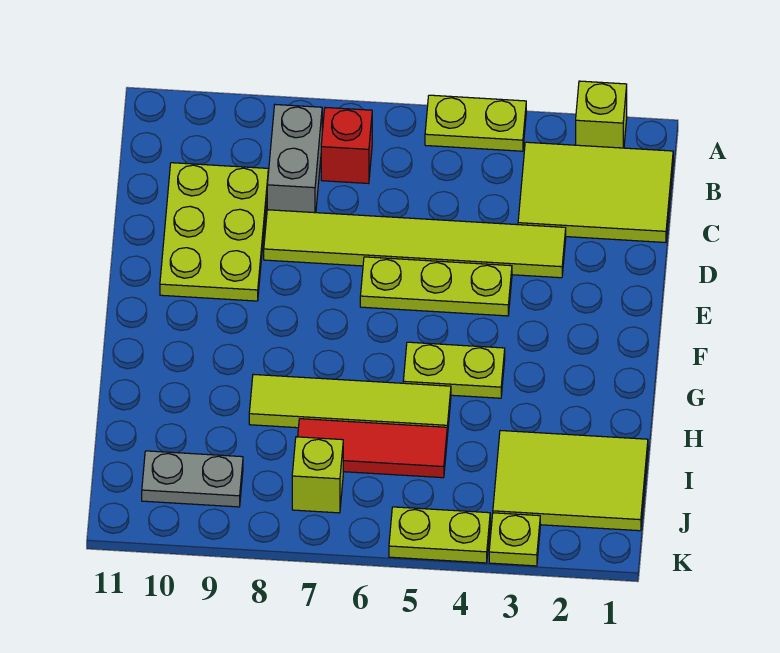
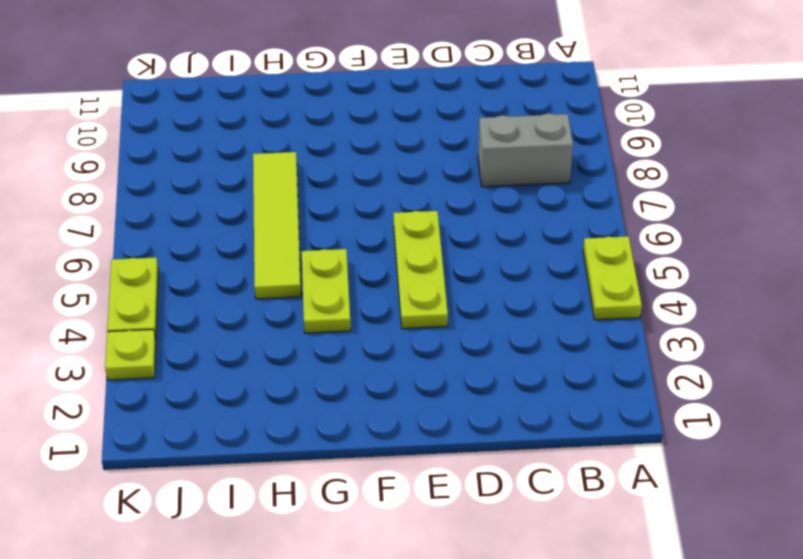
none -> lime 1x1 brick [576,81,627,148]
none -> lime 2x3 tile [518,142,673,242]
none -> red 1x1 brick [321,107,372,184]

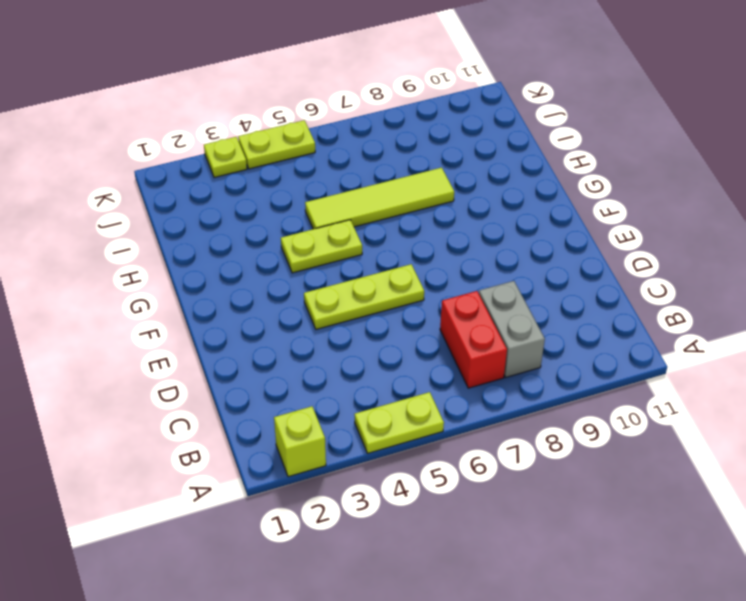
red 1x2 brick [440,291,507,388] -> red 1x1 brick [321,107,372,184]
none -> lime 2x3 tile [518,142,673,242]
none -> lime 2x3 plate [160,163,268,301]
none -> lime 1x6 tile [264,210,566,278]

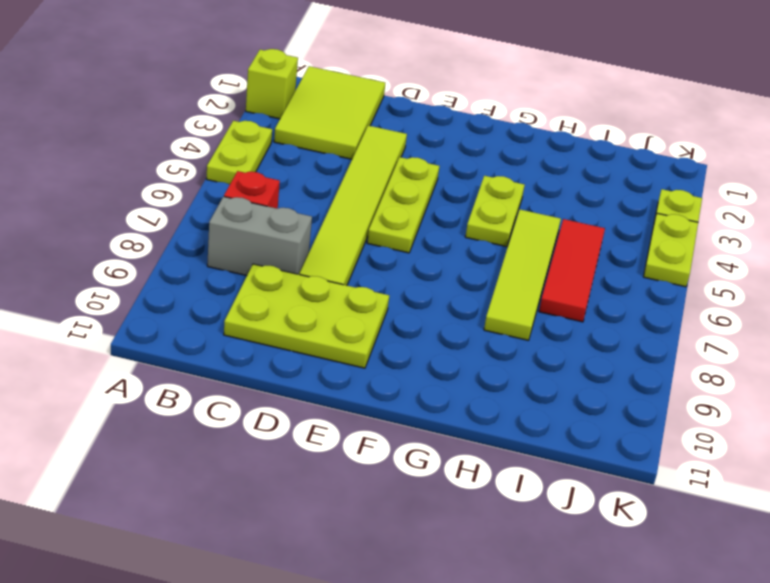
none -> lime 2x3 tile [493,431,648,531]
none -> lime 1x1 brick [292,437,343,513]
none -> grey 1x2 plate [142,451,243,507]

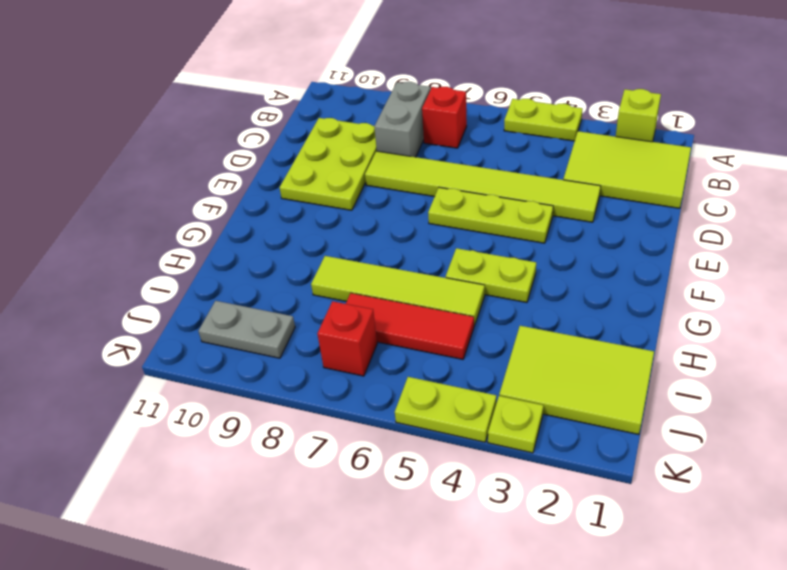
red 1x1 brick [317,301,377,376] -> lime 1x1 brick [292,437,343,513]

